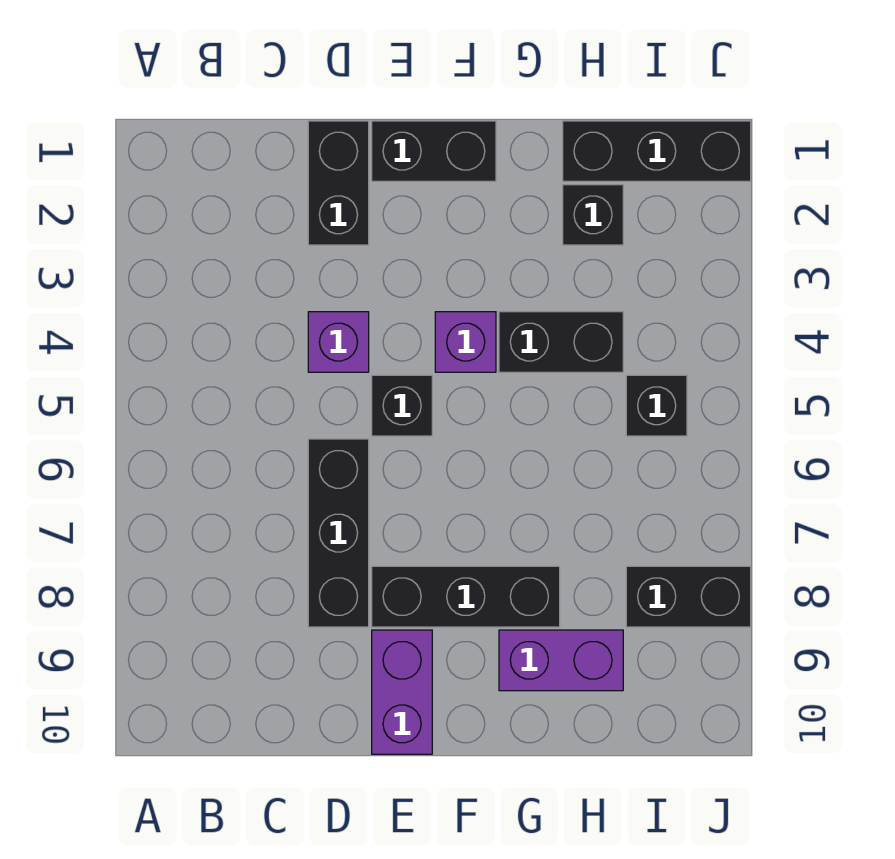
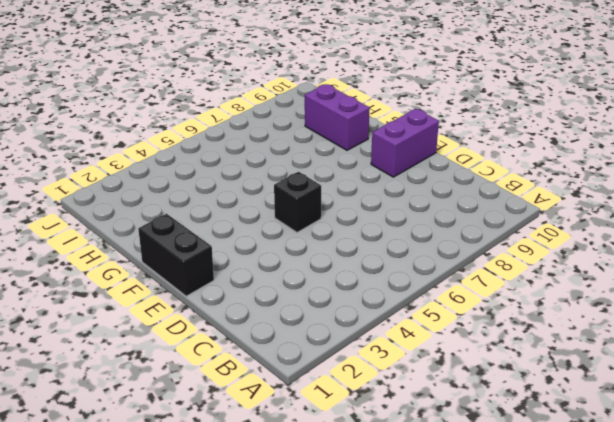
none -> black 1x2 brick [308,121,369,245]
none -> purple 1x1 brick [308,312,369,372]
none -> black 1x3 brick [308,439,369,627]

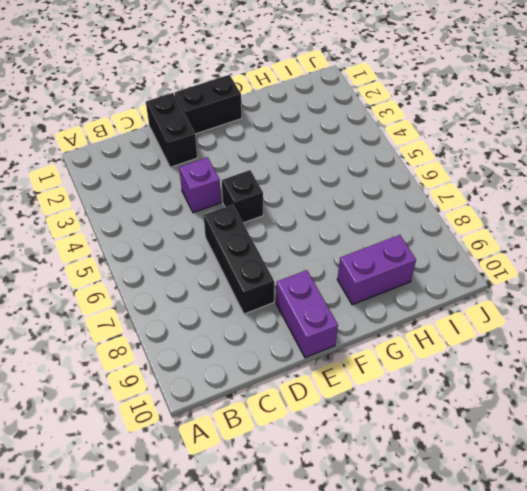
none -> black 1x3 brick [372,566,560,627]
none -> purple 1x1 brick [435,312,496,372]
none -> black 1x2 brick [499,312,623,372]

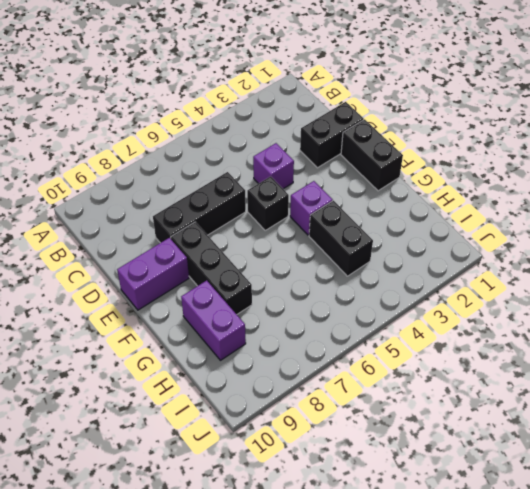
none -> black 1x3 brick [563,121,751,181]
none -> black 1x1 brick [563,185,623,245]
none -> black 1x1 brick [626,375,687,436]

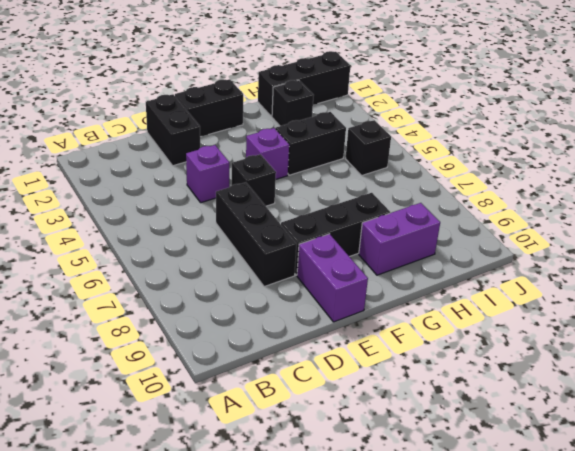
none -> black 1x2 brick [626,566,751,627]

